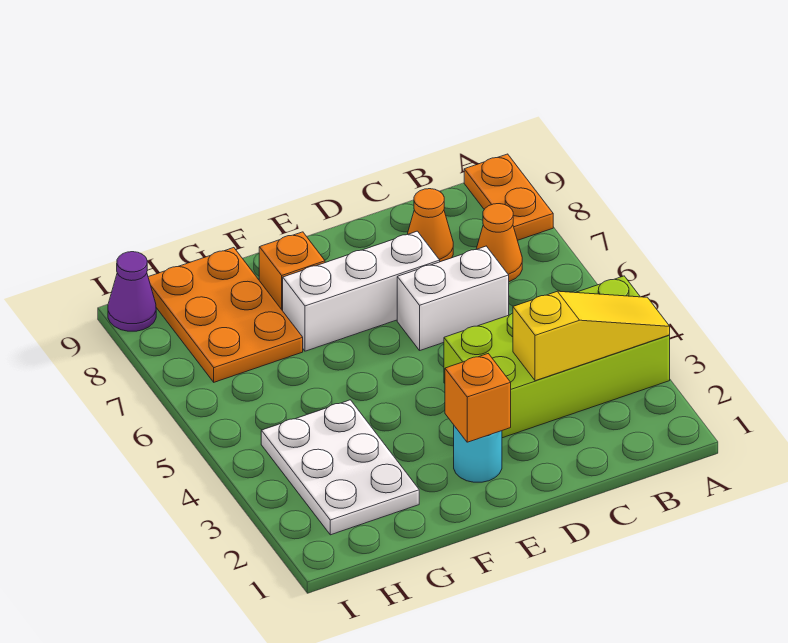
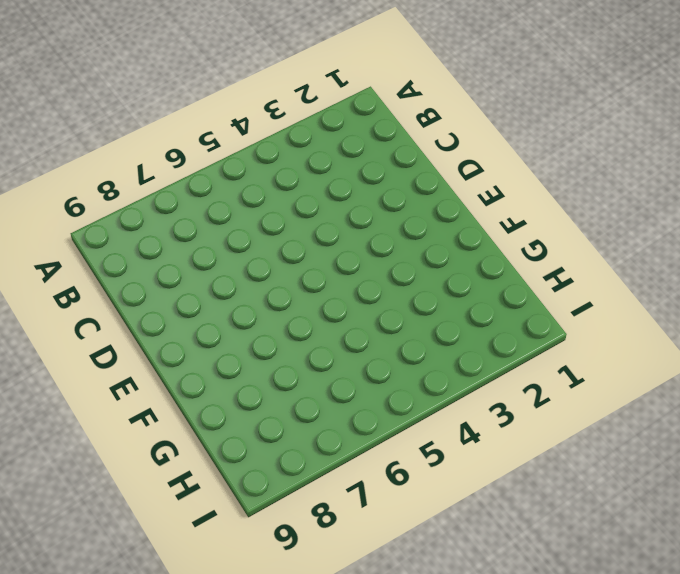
none -> lime 2x4 brick [444,276,670,438]
none -> orange 1x2 plate [464,154,553,240]
none -> orange 1x1 cone [476,204,522,282]

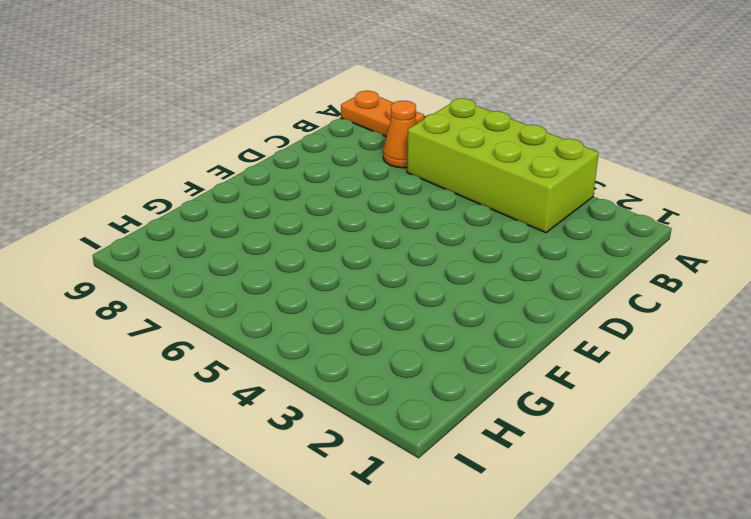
lime 2x4 brick [407,98,599,233] -> lime 2x4 brick turned to [444,276,670,438]
none -> white 1x2 brick [397,246,509,350]
none -> orange 1x1 cone [407,189,453,262]
none -> white 1x3 brick [283,231,440,351]

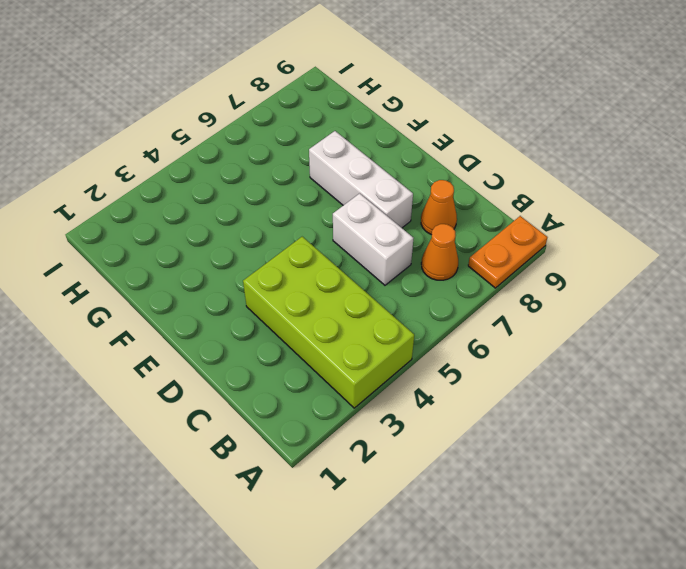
none -> cyan 1x1 round brick [454,426,502,482]
none -> orange 1x1 brick [259,232,325,311]
none -> white 2x3 plate [261,400,419,535]

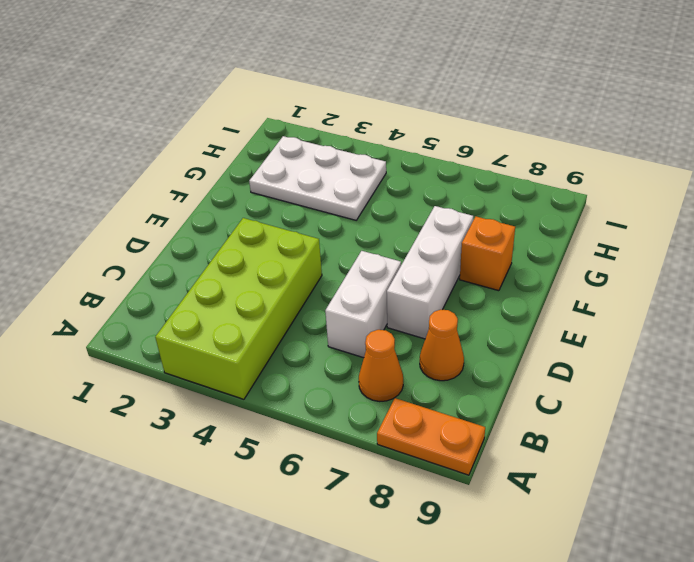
none -> cyan 1x1 round brick [454,426,502,482]
none -> orange 2x3 plate [148,248,303,382]
none -> purple 1x1 cone [108,252,156,331]

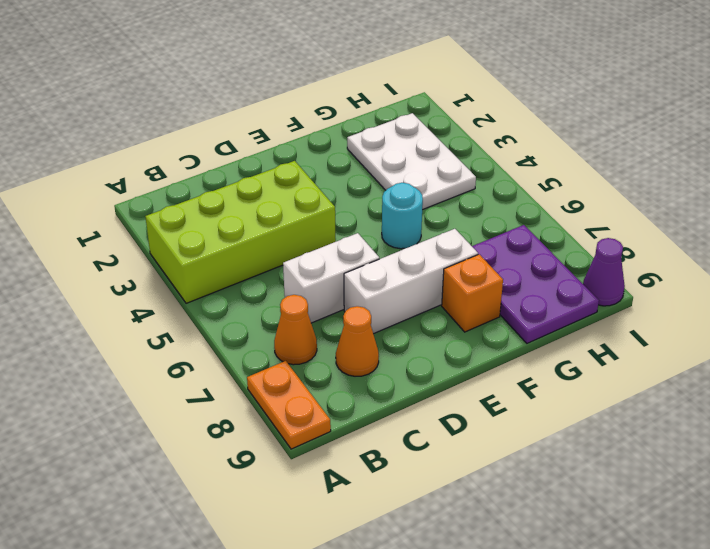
cyan 1x1 round brick [382,183,423,249] -> cyan 1x1 round brick moved to [454,426,502,482]
purple 2x3 plate [472,225,599,343] -> orange 2x3 plate [148,248,303,382]
none -> yellow 1x3 slope [513,291,670,381]
none -> orange 1x1 brick [445,354,511,442]

